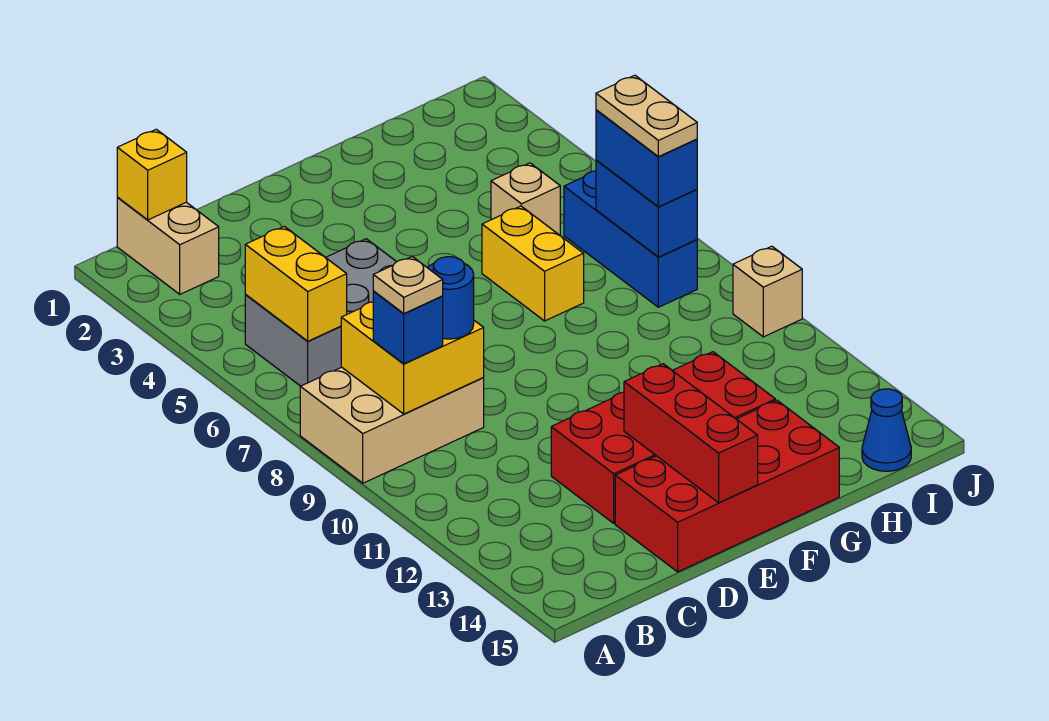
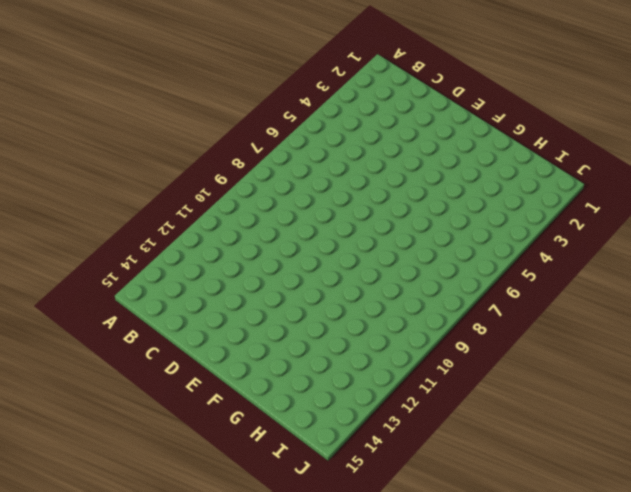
none -> tan 2x3 brick [300,367,484,483]
none -> tan 1x2 brick [117,198,219,294]
none -> grey 2x3 brick [245,239,396,386]

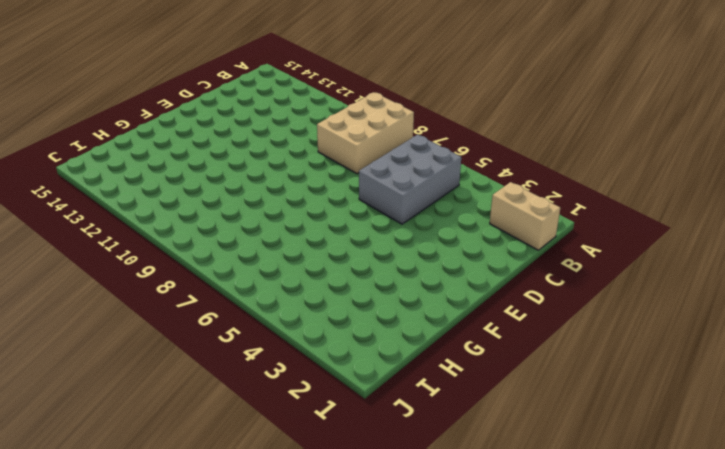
none -> red 2x4 brick [551,352,775,523]
none -> red 2x4 brick [615,400,839,572]
none -> yellow 1x2 brick [482,206,584,321]

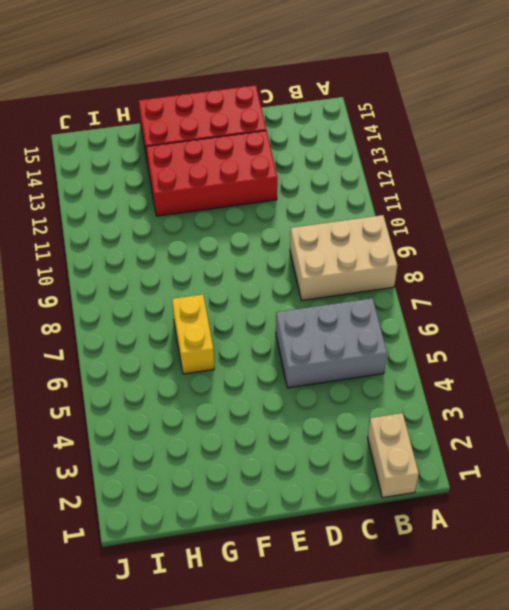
none -> tan 1x1 brick [491,163,560,235]
none -> blue 1x3 brick [564,171,697,307]
none -> blue 1x1 cone [862,389,911,471]

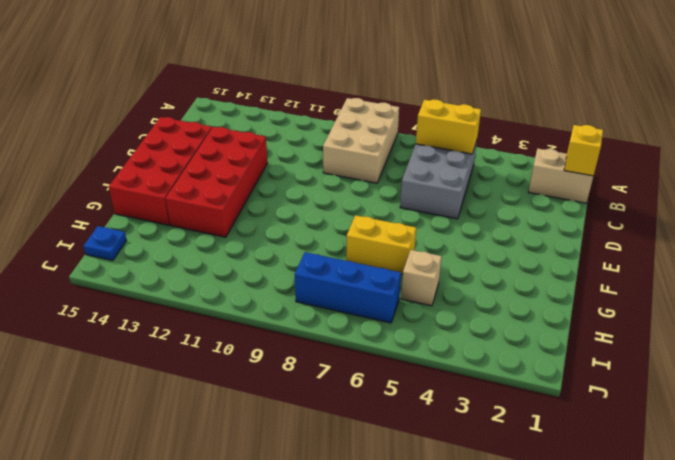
blue 1x1 plate [83,226,127,261] -> blue 1x1 cone [862,389,911,471]
none -> tan 1x1 brick [733,246,802,337]
none -> yellow 2x2 brick [341,302,484,414]
none -> red 1x3 brick [624,364,758,503]

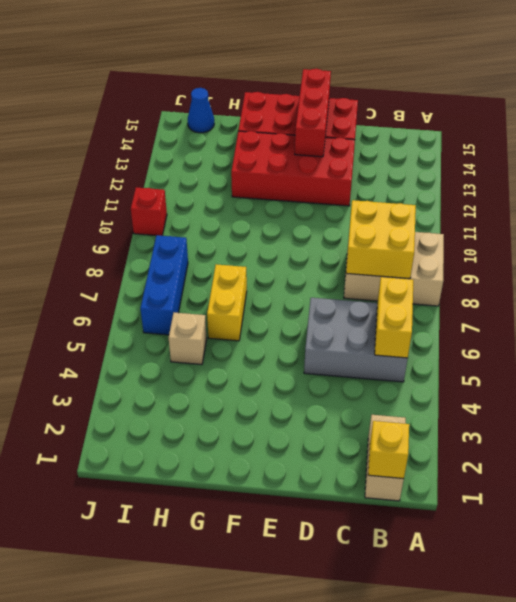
red 1x1 brick [131,187,167,236] -> tan 1x1 brick [733,246,802,337]
none -> blue 1x2 brick [596,160,697,257]
none -> blue 1x1 brick [373,291,443,364]
none -> blue 1x1 round brick [428,257,474,339]

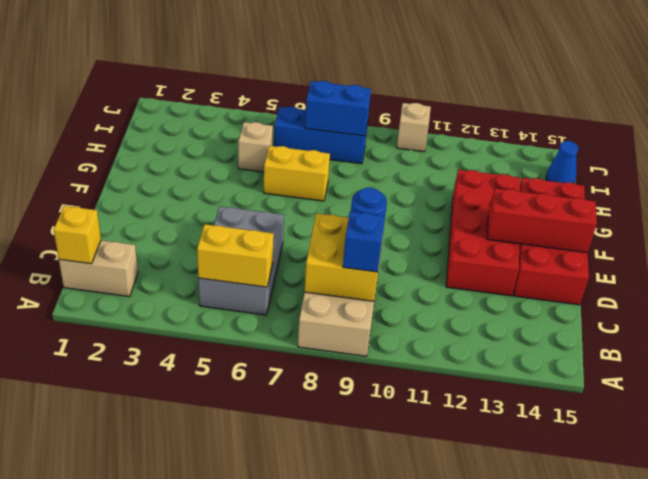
none -> blue 1x2 brick [596,110,697,207]
none -> tan 1x1 plate [373,257,443,314]
none -> tan 1x2 plate [596,75,697,157]

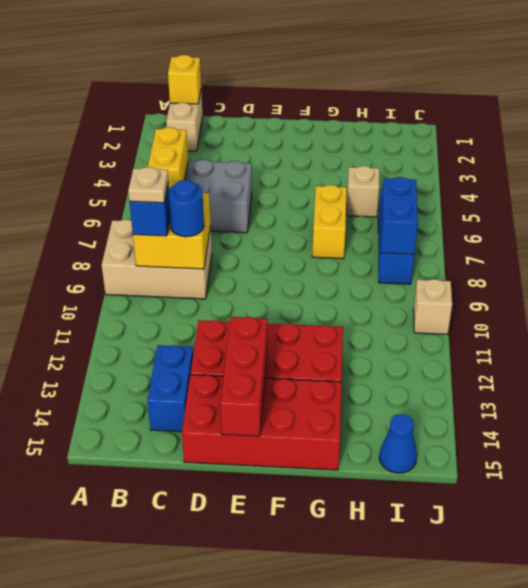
blue 1x2 brick [147,345,193,432] -> blue 1x2 brick moved to [596,110,697,207]
none -> tan 1x2 plate [596,75,697,157]

